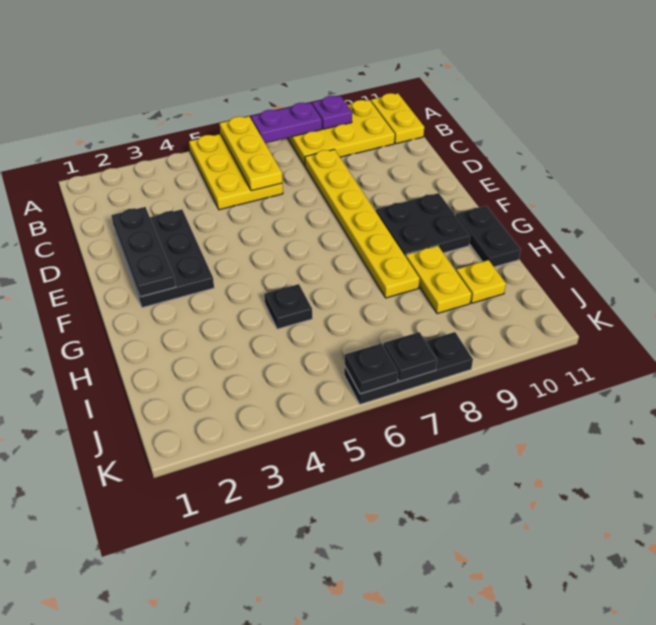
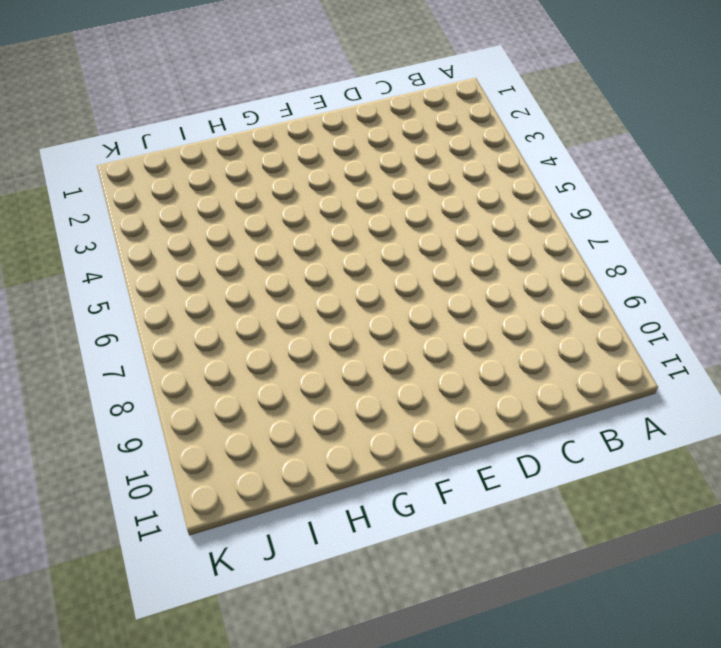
none -> yellow 2x3 plate [189,134,283,210]
none -> yellow 2x3 plate [288,100,395,166]
none -> yellow 1x2 plate [371,93,424,144]

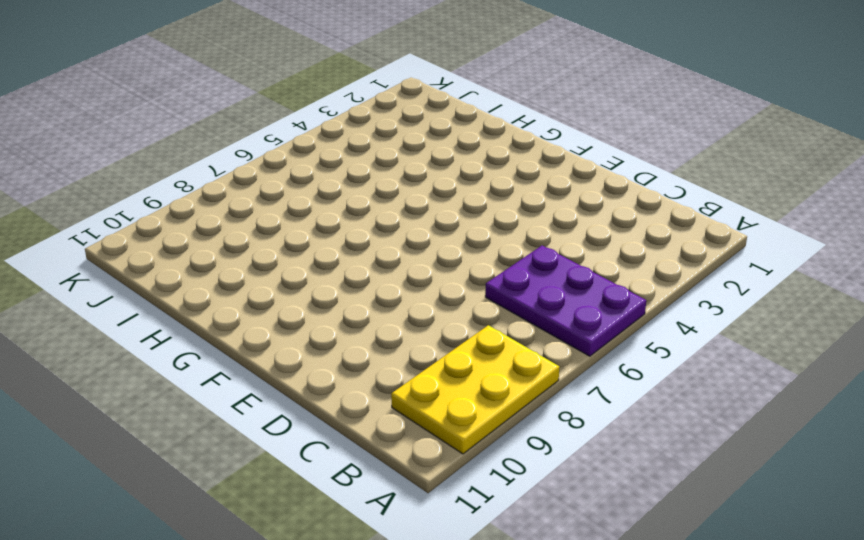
purple 2x3 plate [485,246,646,356] -> yellow 2x3 plate [189,134,283,210]
none -> yellow 1x2 plate [371,93,424,144]
none -> yellow 1x6 plate [305,149,420,298]
none -> black 2x3 plate [114,209,214,308]

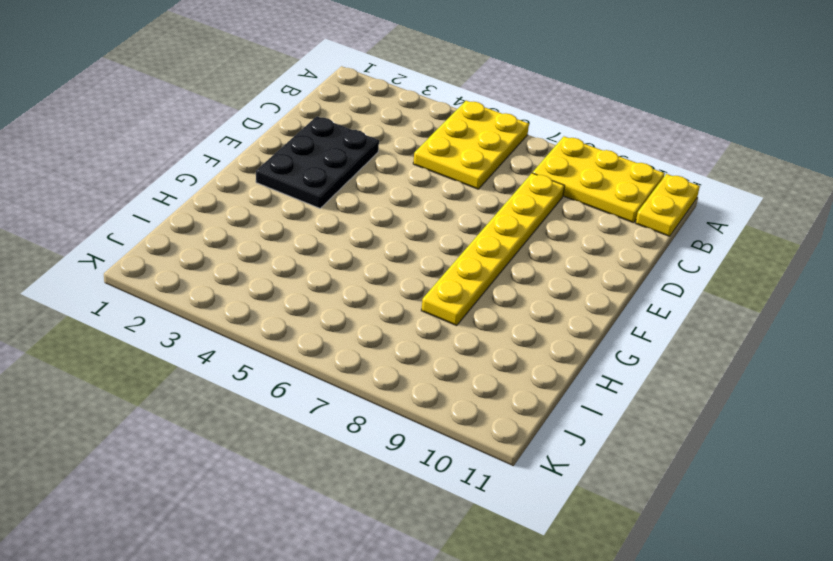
none -> black 2x2 plate [376,193,470,257]
none -> black 1x2 plate [456,206,521,267]
none -> black 1x1 plate [264,284,312,329]

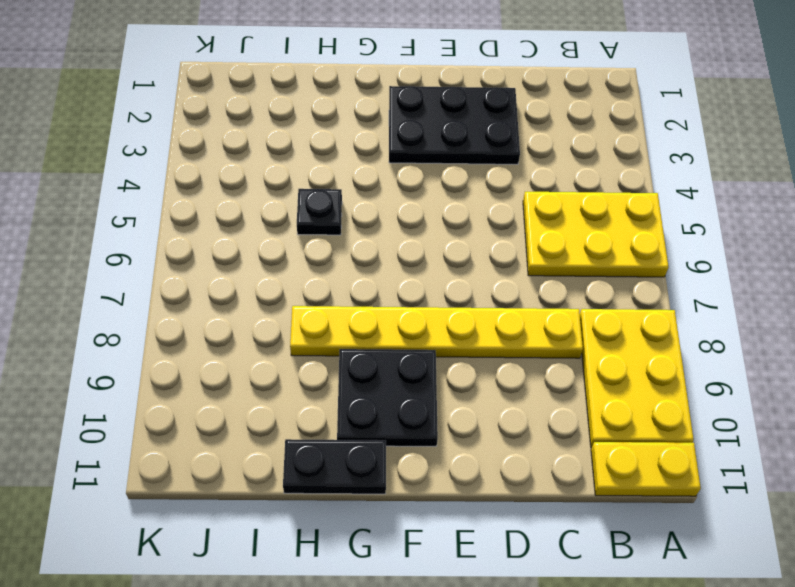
none -> yellow 1x2 plate [406,246,471,314]
none -> yellow 1x1 plate [456,260,506,303]
none -> black 1x3 plate [344,332,473,404]

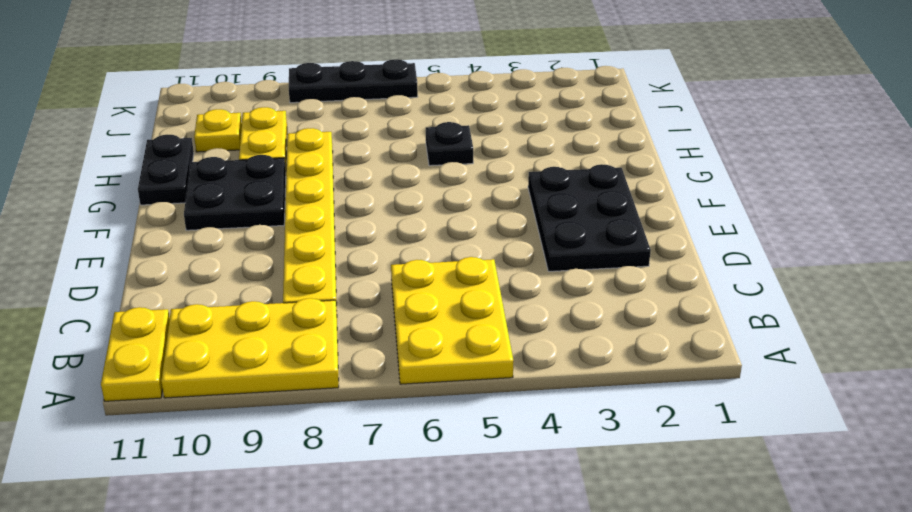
none -> yellow 1x3 plate [220,116,282,191]
none -> purple 1x2 plate [251,103,322,143]
none -> purple 1x1 plate [312,96,352,129]

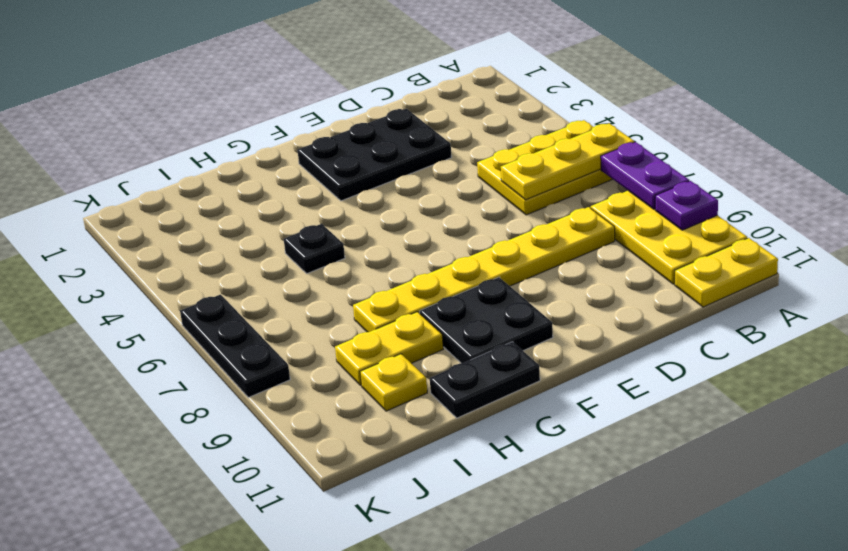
none -> black 1x3 plate [111,207,176,297]
none -> black 1x1 plate [345,343,398,394]
none -> black 1x1 plate [383,332,437,382]

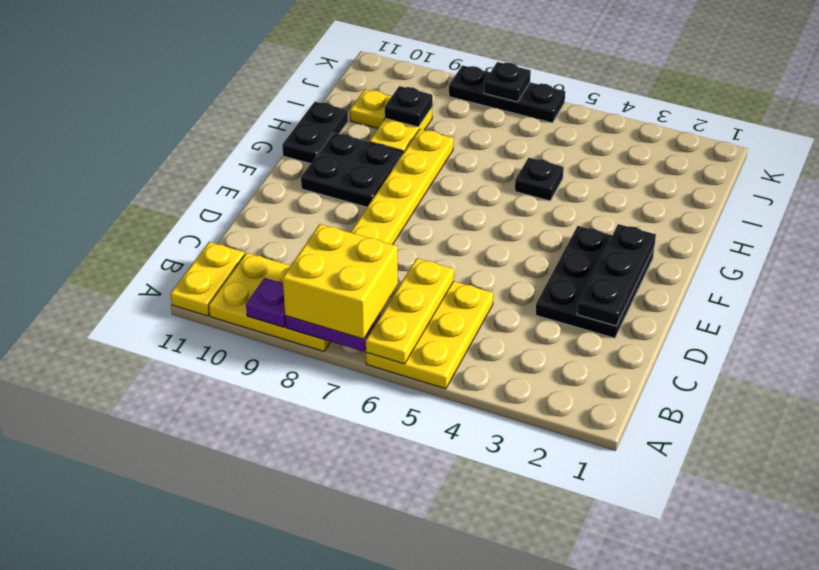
yellow 2x2 brick [283,224,398,339] -> none
black 1x1 plate [385,86,433,127] -> black 1x1 plate moved to [345,343,398,394]

